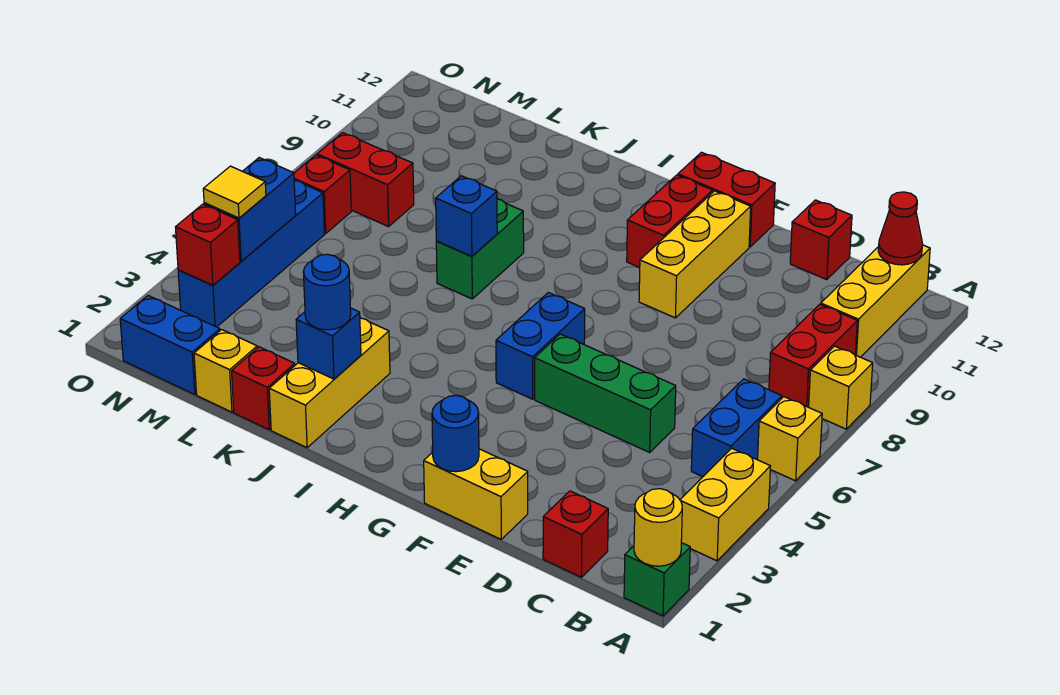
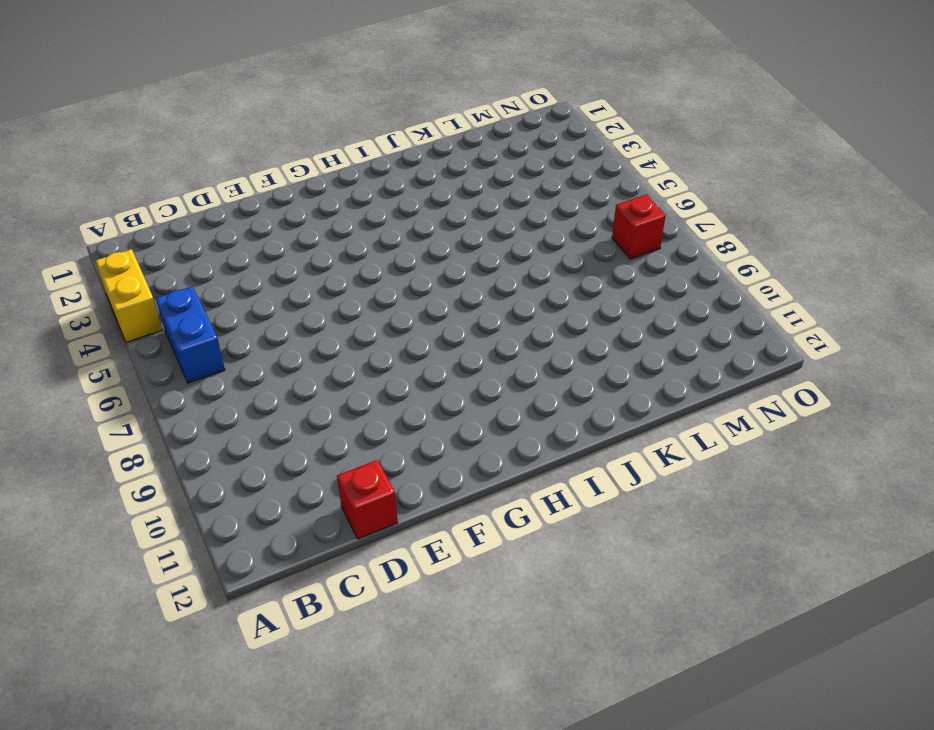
none -> green 1x1 brick [624,543,690,616]
none -> yellow 1x1 brick [758,397,822,481]
none -> yellow 1x1 brick [809,346,873,429]
none -> red 1x2 brick [769,304,857,407]

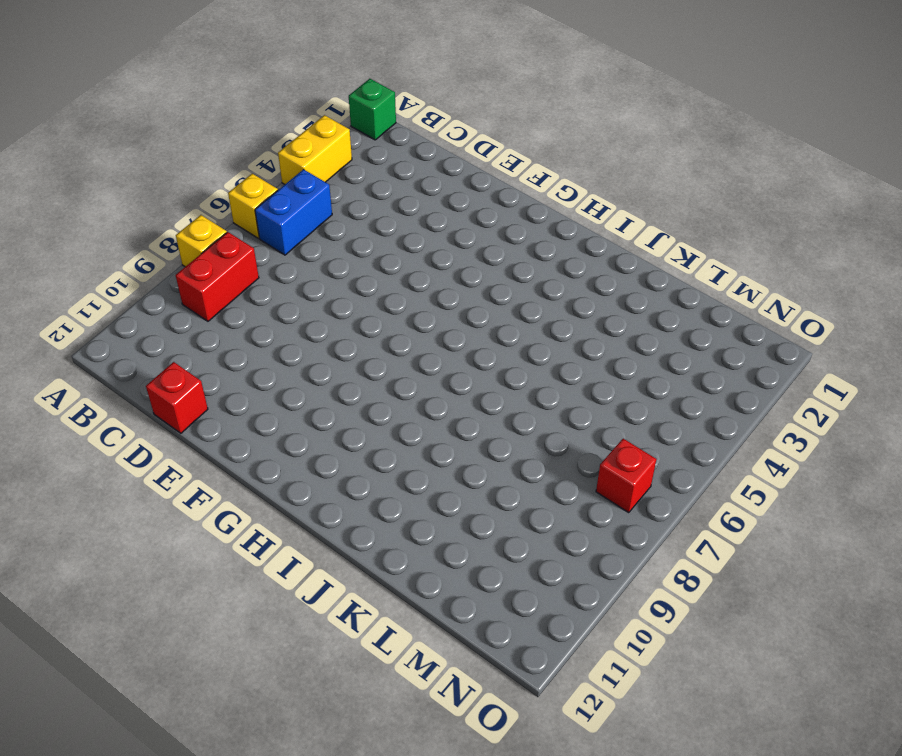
none -> yellow 1x3 brick [821,245,930,357]
none -> red 1x1 brick [543,491,608,577]
none -> green 1x3 brick [535,334,676,452]
none -> yellow 1x2 brick [424,449,528,539]

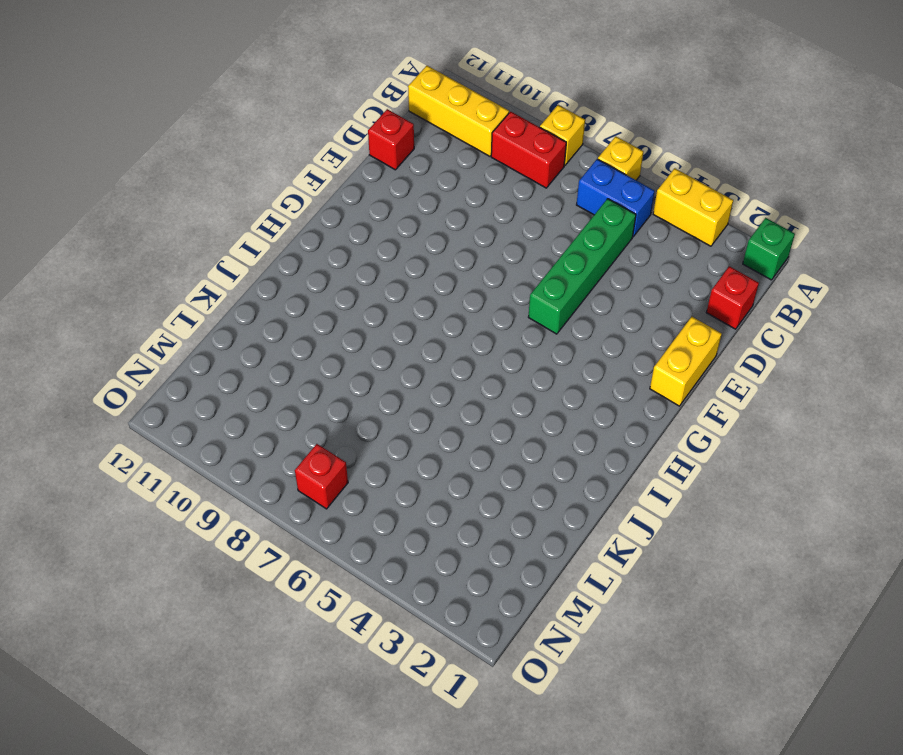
green 1x4 brick [528,199,636,334] -> green 1x3 brick [535,334,676,452]
none -> yellow 1x3 brick [639,191,751,318]
none -> red 1x2 brick [678,152,775,247]
none -> blue 1x2 brick [496,293,585,399]
none -> red 1x2 brick [627,175,713,268]

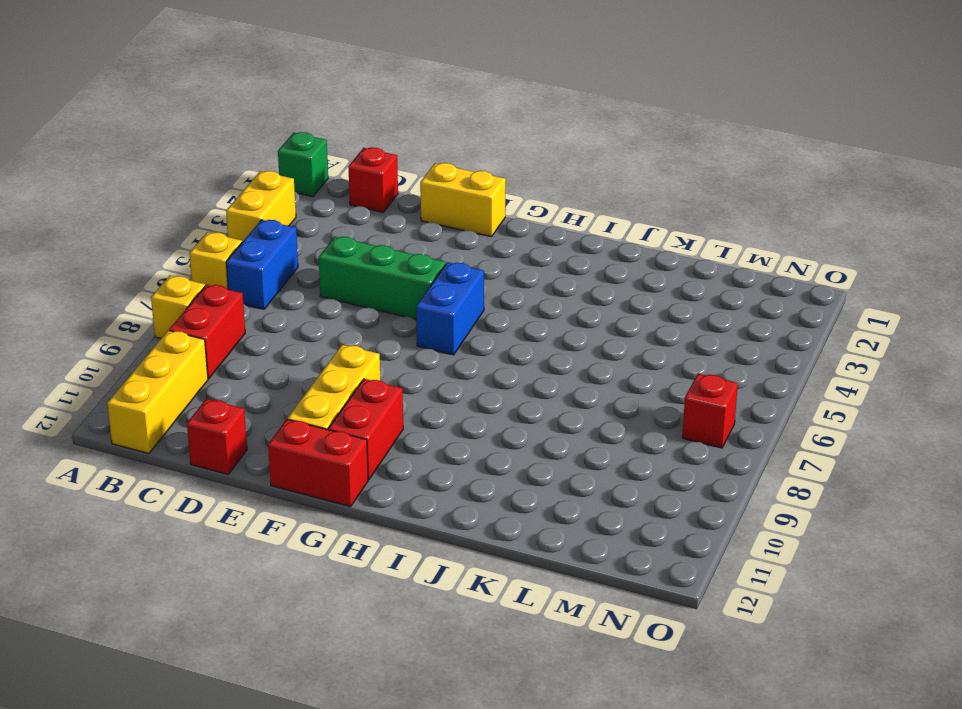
none -> yellow 1x3 brick [269,318,390,448]
none -> green 1x2 brick [436,199,524,299]
none -> red 1x1 brick [232,347,295,430]
none -> yellow 1x1 brick [194,330,257,412]

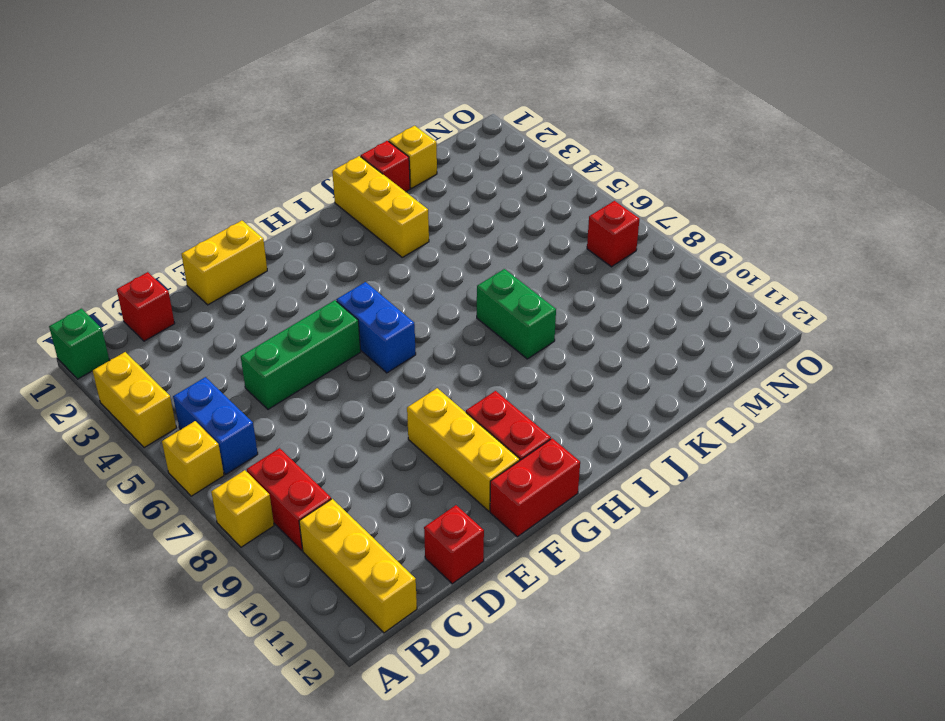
none -> blue 1x2 brick [120,296,220,395]
none -> red 1x2 brick [317,133,414,227]
none -> blue 1x4 brick [178,180,325,327]
none -> yellow 1x1 round brick [634,489,682,566]

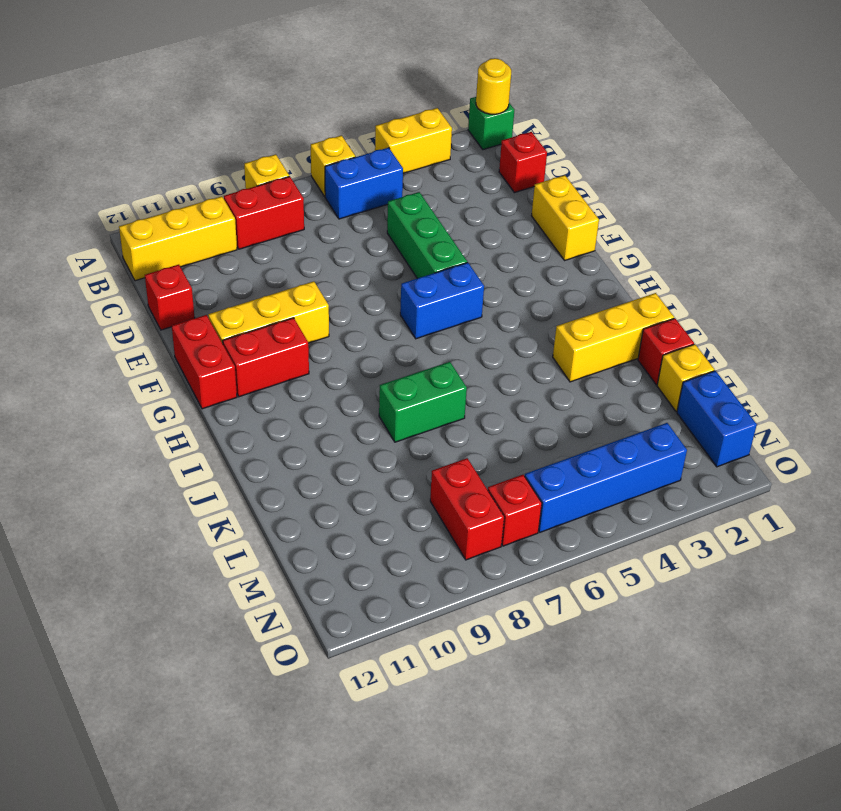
none -> red 1x1 cone [878,192,922,265]
none -> blue 1x1 round brick [432,395,479,472]
none -> blue 1x1 brick [296,308,361,379]
none -> blue 1x1 brick [436,176,497,256]

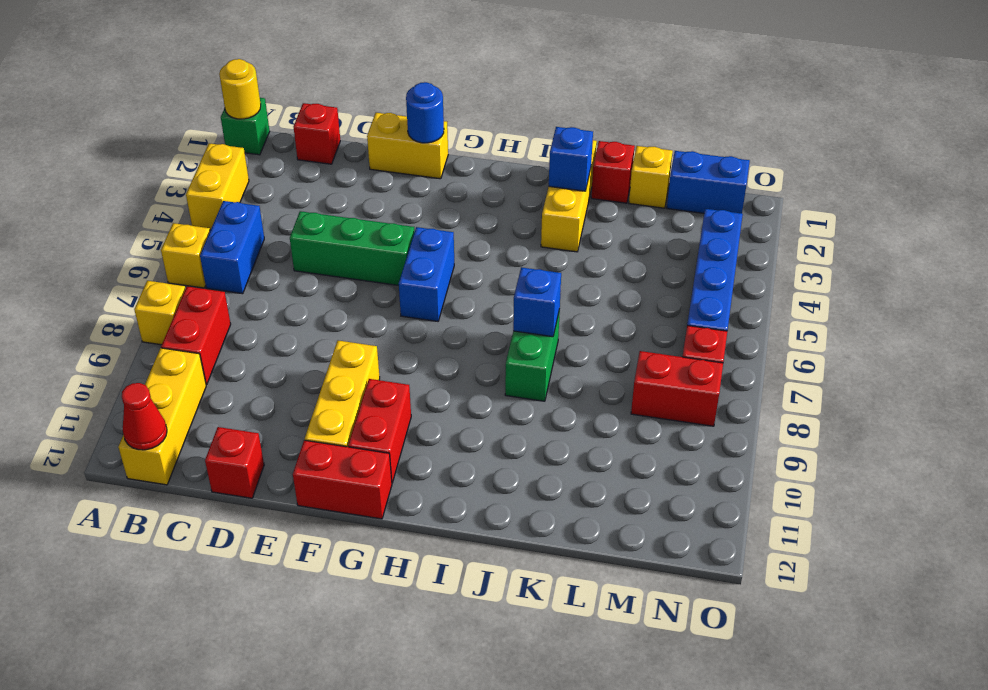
none -> red 1x1 brick [176,204,240,285]
none -> blue 1x2 brick [204,158,296,261]
none -> blue 1x1 round brick [303,254,351,330]
none -> yellow 1x1 tile [203,166,266,218]

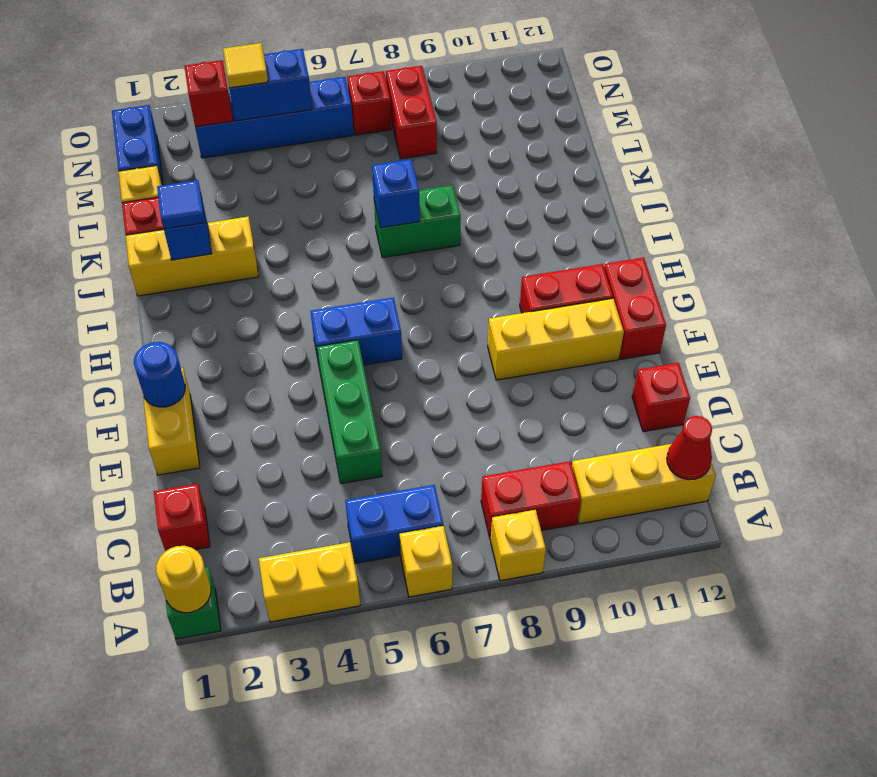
blue 1x1 tile [157,180,205,229] -> blue 1x1 round brick [303,254,351,330]

